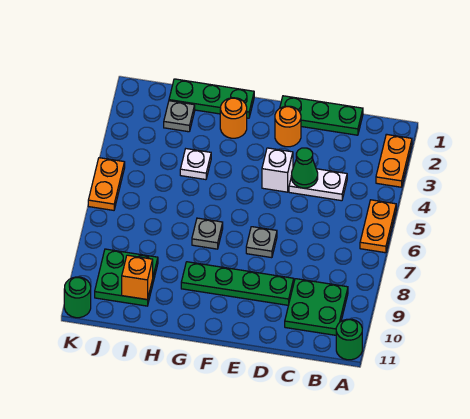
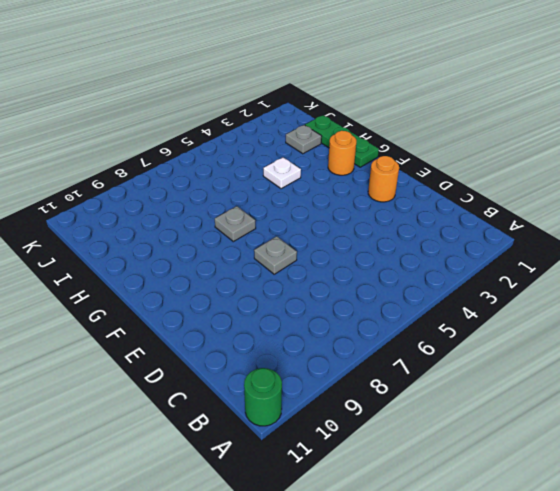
none -> orange 1x2 plate [376,134,412,187]
none -> orange 1x2 plate [360,200,396,253]
none -> green 2x2 plate [285,279,348,335]

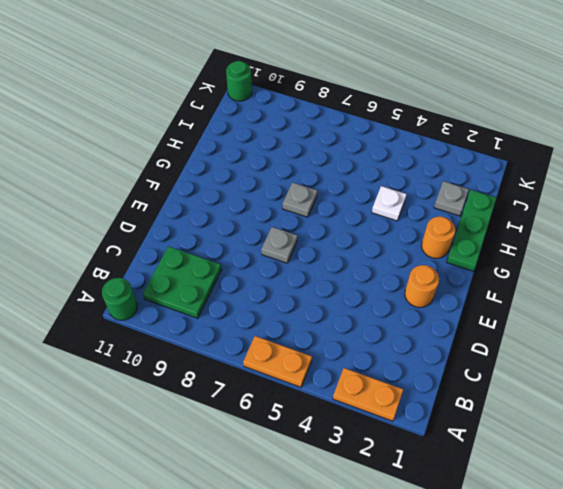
none -> green 1x3 plate [280,96,363,135]
none -> white 1x2 plate [289,169,347,201]
none -> green 1x4 plate [181,262,294,305]

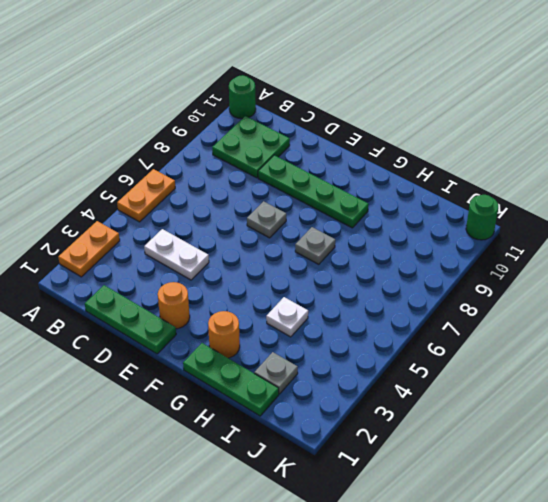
none -> white 1x1 brick [262,148,293,192]
none -> green 2x2 plate [95,249,158,306]
none -> orange 1x2 plate [88,158,125,210]

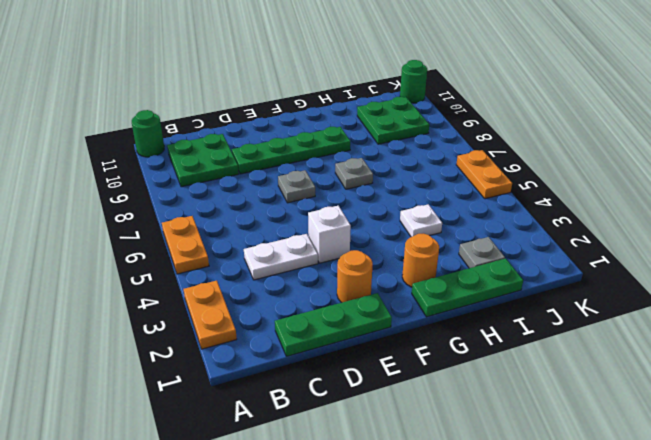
none -> green 1x1 cone [291,148,318,188]
none -> orange 1x1 brick [122,255,153,300]

